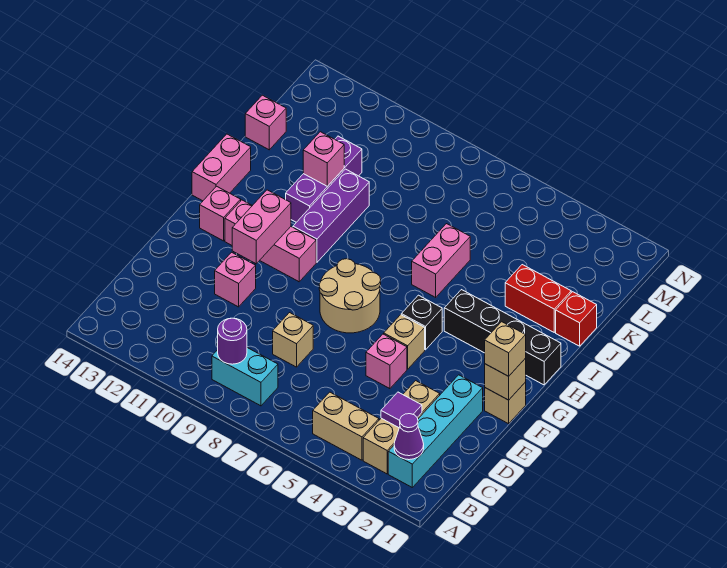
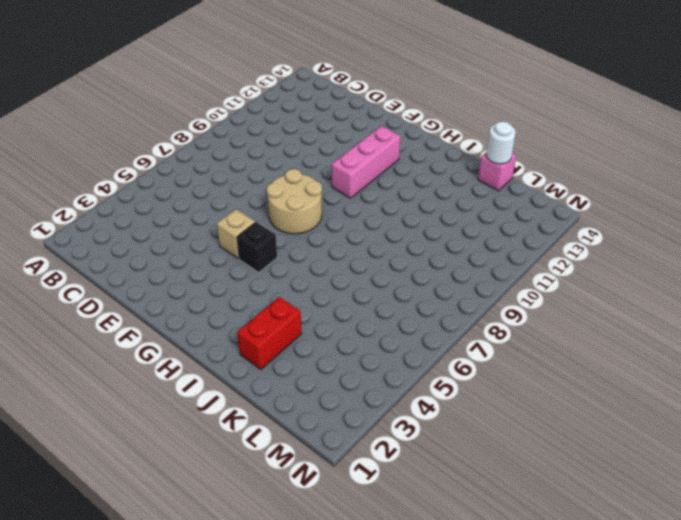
white 1x1 round brick [486,122,516,164] -> none
none -> cyan 1x4 brick [388,375,483,487]
none -> tan 1x3 brick [363,381,440,474]
none -> tan 1x2 brick [313,392,379,460]

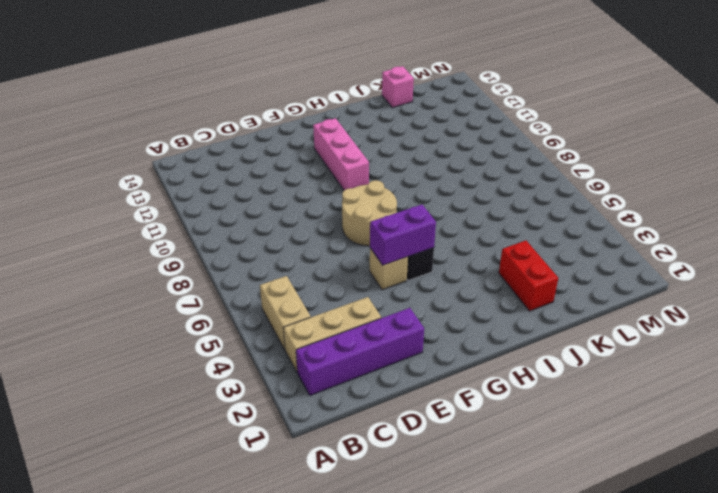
purple 1x4 brick [296,308,424,395] -> cyan 1x4 brick [388,375,483,487]
purple 1x2 brick [370,205,436,265] -> none
none -> cyan 1x2 brick [212,348,278,406]
none -> tan 1x1 brick [273,313,313,367]
none -> pink 1x1 brick [366,334,407,389]

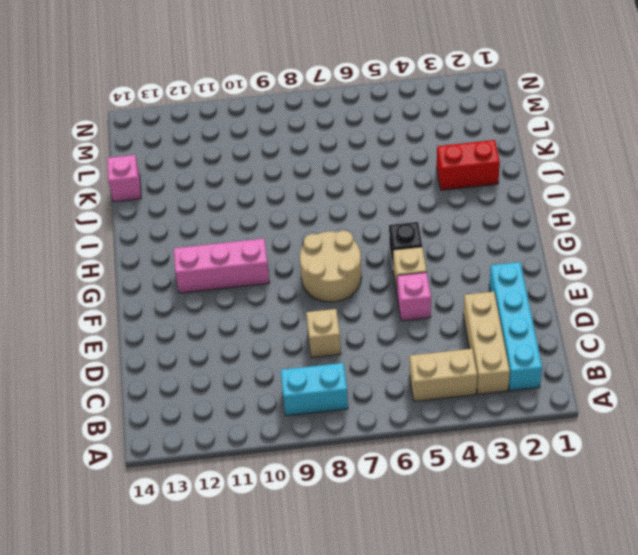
none -> pink 1x1 brick [215,252,256,307]
none -> tan 1x1 brick [485,382,526,424]
none -> pink 1x1 brick [200,186,241,241]

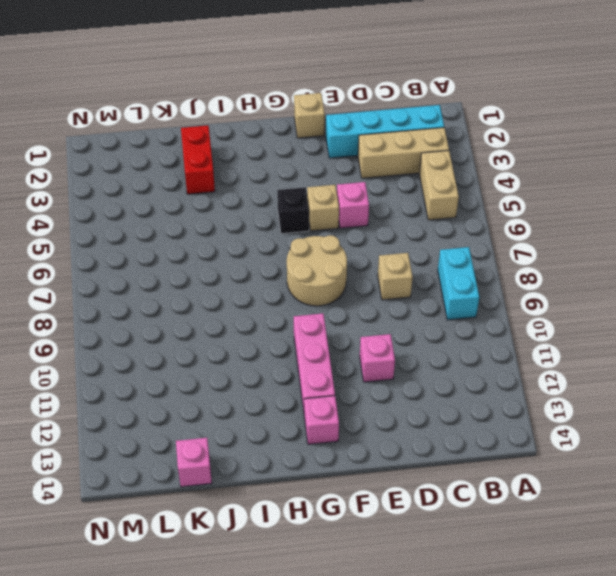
none -> black 1x4 brick [444,290,561,385]
none -> purple 1x3 brick [293,169,369,262]
none -> pink 1x2 brick [192,134,251,201]

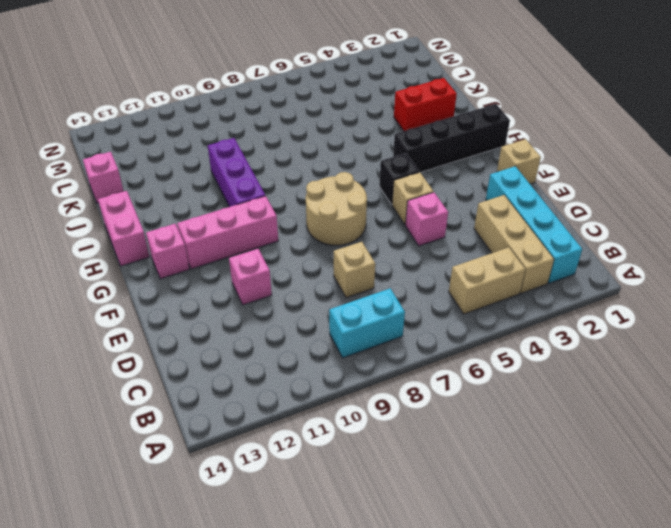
none -> pink 1x2 brick [412,224,470,297]
none -> purple 1x3 brick [286,136,362,222]
none -> red 1x1 brick [556,292,597,346]

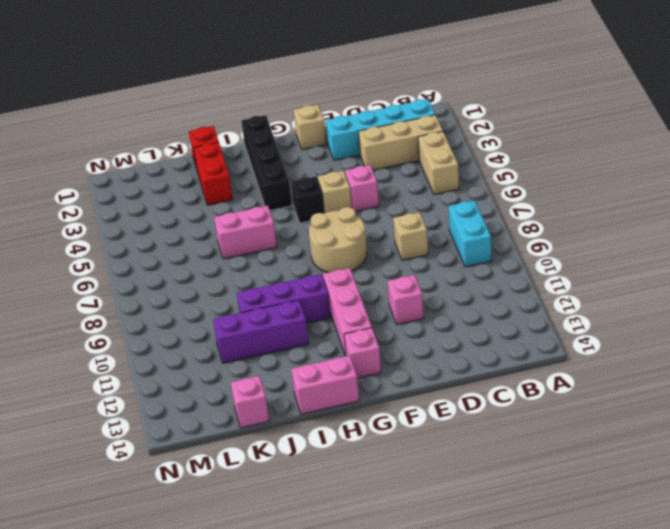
none -> purple 1x1 cone [394,414,424,460]
none -> purple 1x1 round brick [218,318,247,364]
none -> purple 1x1 tile [381,392,422,428]

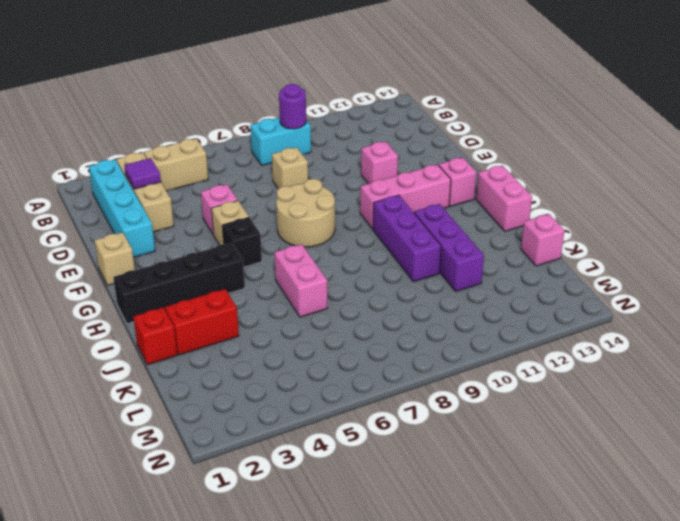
none -> purple 1x1 cone [394,414,424,460]
none -> tan 1x1 brick [485,359,526,400]
none -> pink 1x2 brick [232,190,291,264]

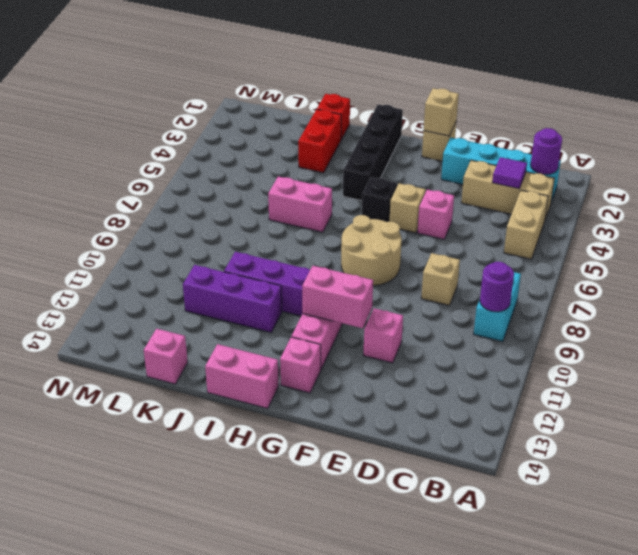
purple 1x1 round brick [531,128,562,175] -> purple 1x1 cone [394,414,424,460]
none -> pink 1x1 brick [303,132,344,186]
none -> tan 1x1 brick [485,322,526,376]

